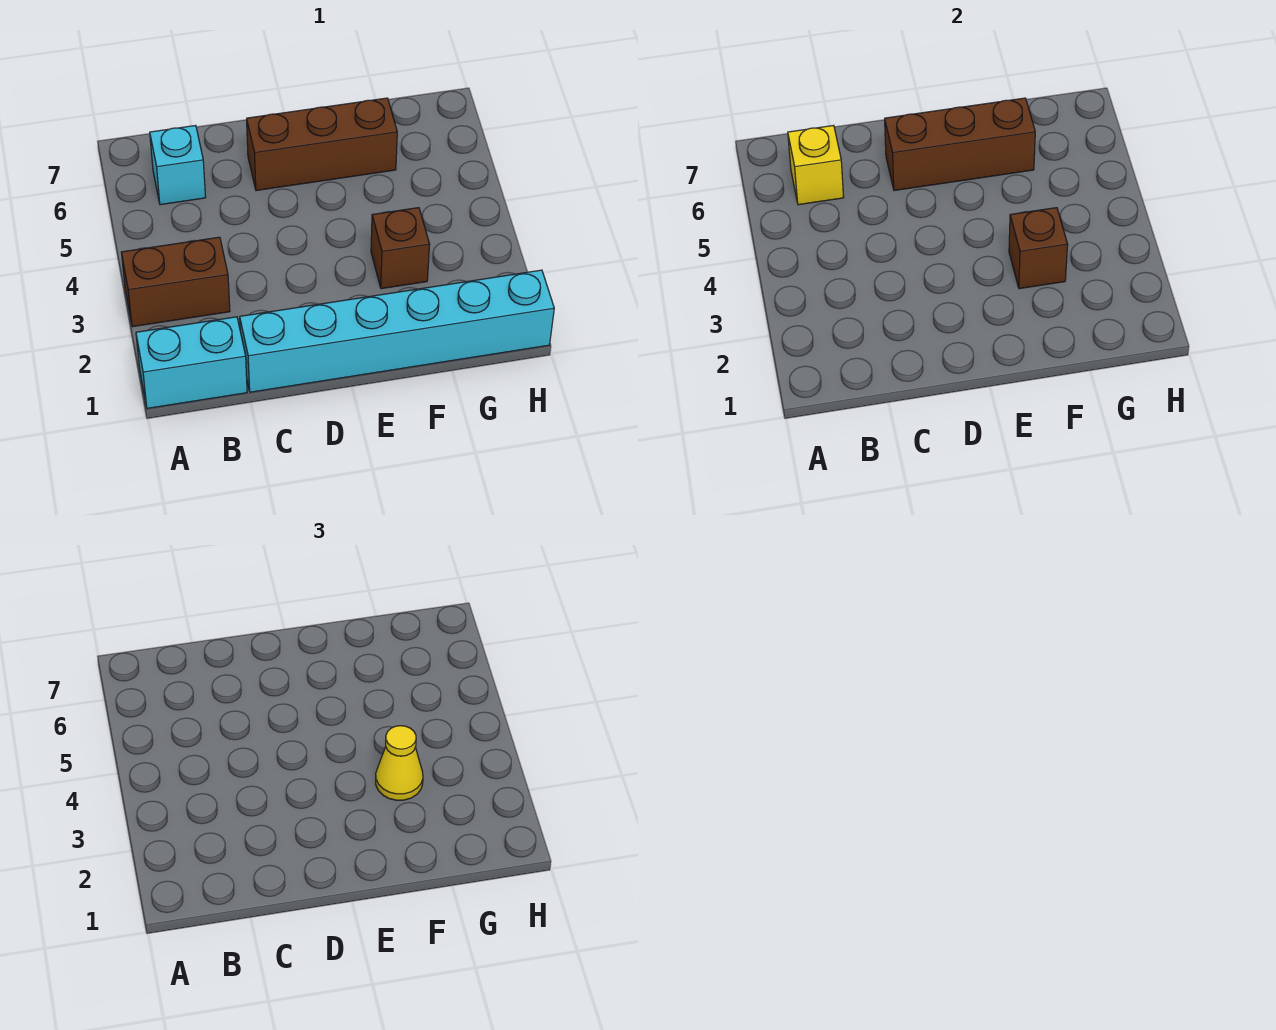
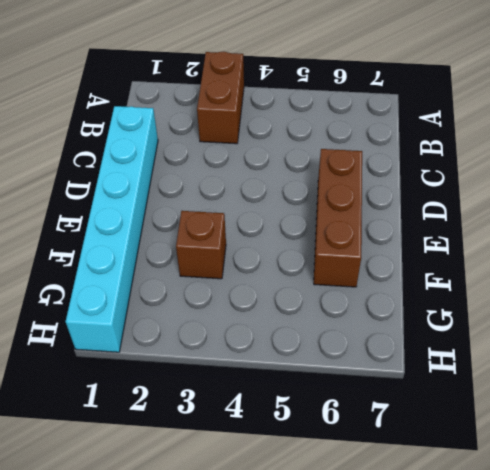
none -> cyan 1x2 brick [136,317,247,408]
none -> cyan 1x1 brick [150,125,206,205]

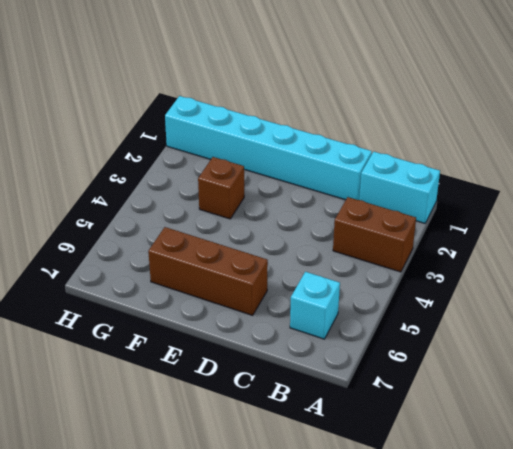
none -> yellow 1x1 brick [788,125,844,205]
none -> brown 1x3 brick [885,98,1035,191]

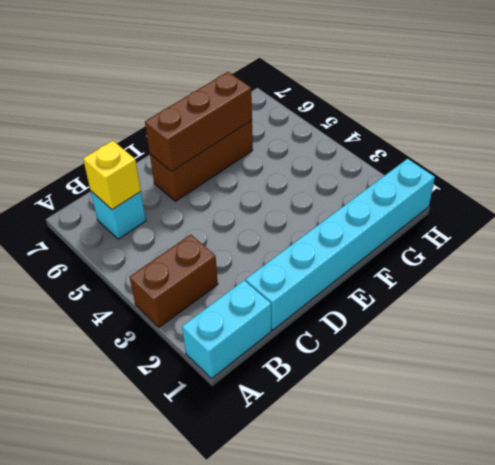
none -> brown 1x1 brick [371,208,430,289]
none -> brown 1x1 brick [1009,208,1068,289]

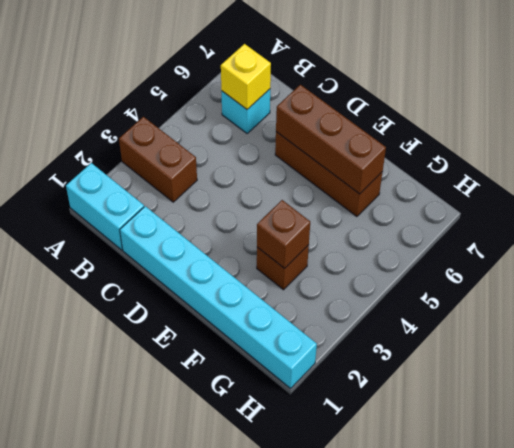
none -> yellow 1x1 cone [376,726,423,800]

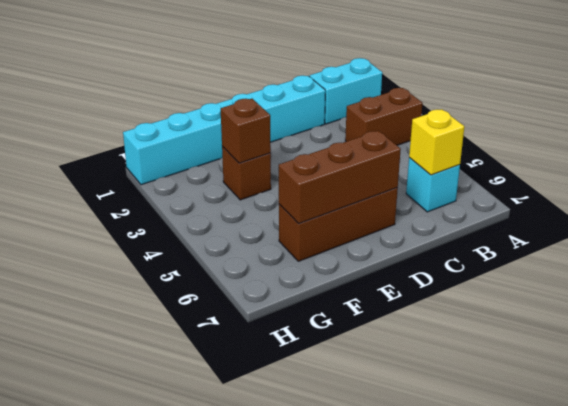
none -> yellow 1x1 cone [376,726,423,800]

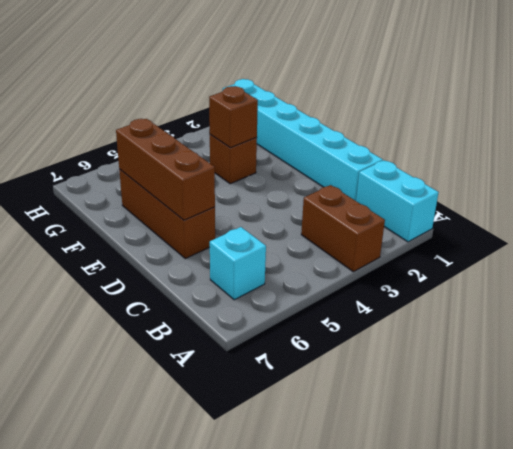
none -> yellow 1x1 brick [788,125,844,205]
none -> yellow 1x1 cone [376,726,423,800]

